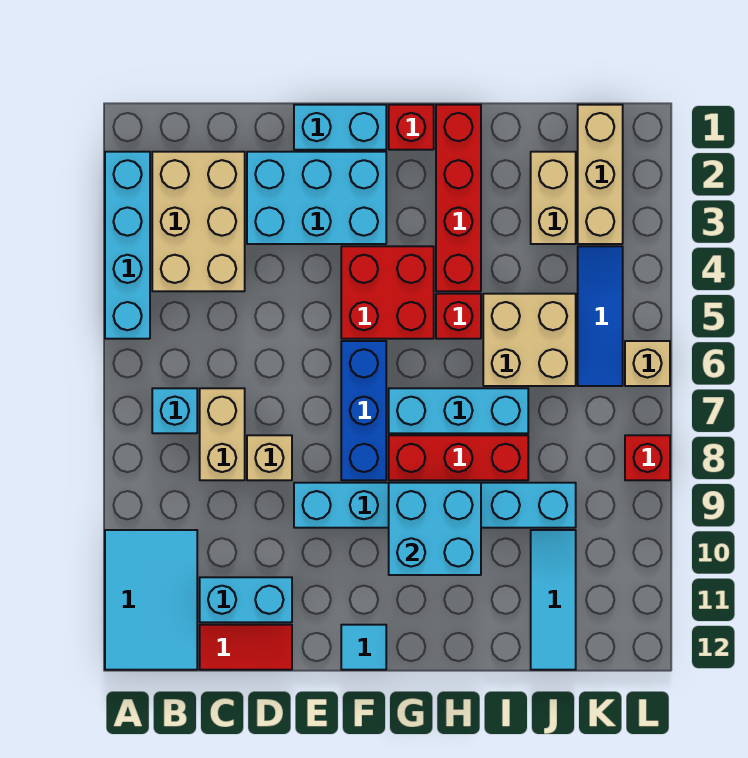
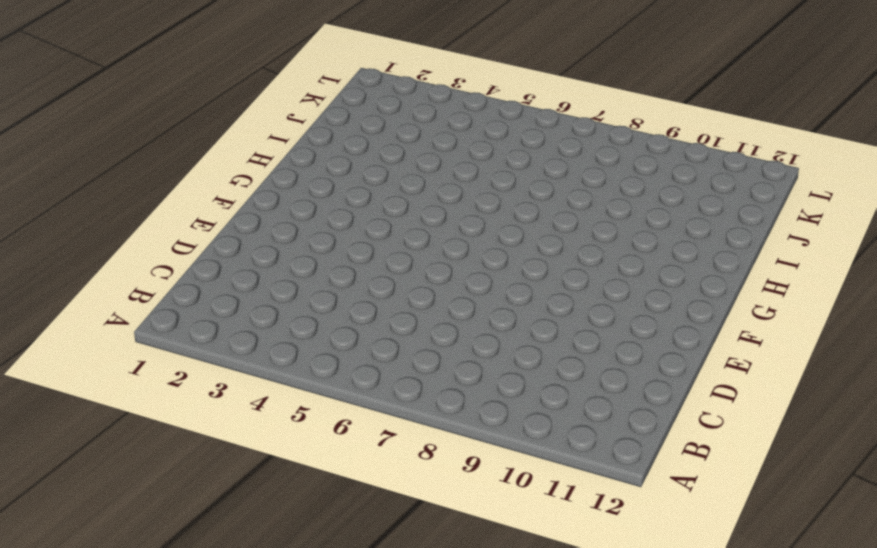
none -> cyan 1x4 brick [105,152,150,339]
none -> cyan 2x3 tile [105,530,197,670]
none -> tan 2x3 brick [152,152,245,291]

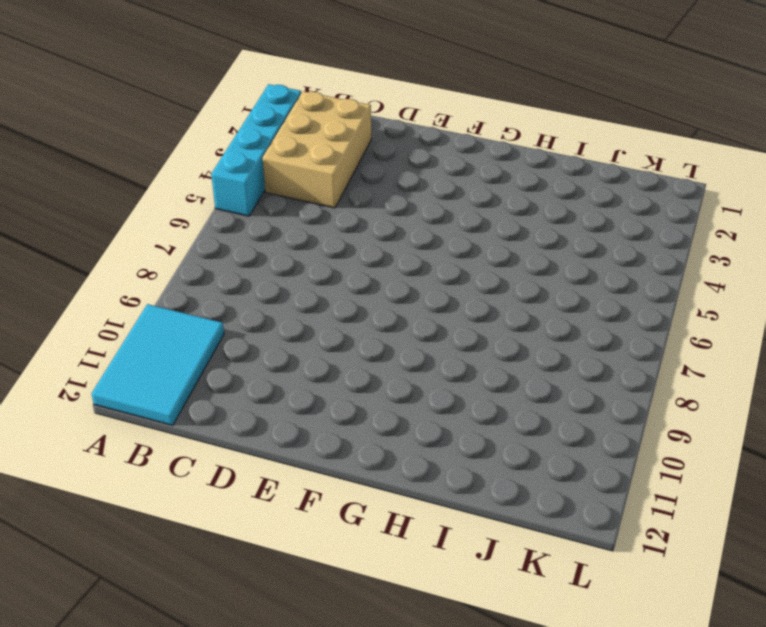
none -> cyan 1x1 brick [152,388,197,433]
none -> tan 1x2 brick [200,388,245,480]
none -> cyan 1x2 brick [200,577,292,622]

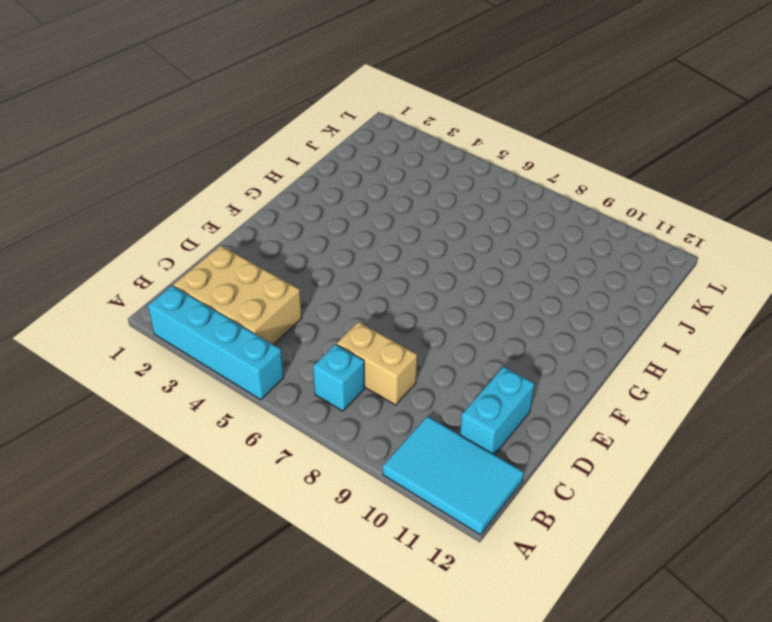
none -> red 1x2 tile [200,625,292,670]
none -> cyan 2x3 brick [247,152,386,244]
none -> tan 1x1 brick [247,435,292,480]

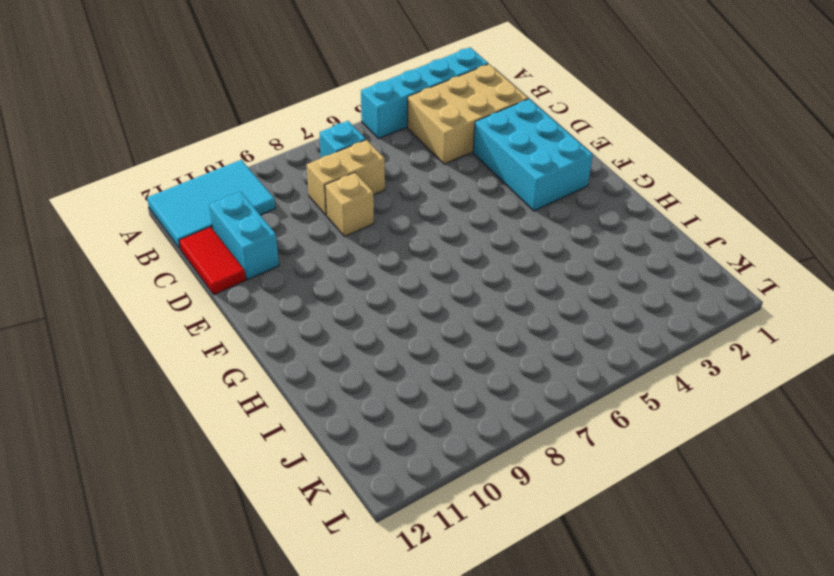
none -> cyan 1x2 brick [294,105,386,150]
none -> cyan 1x6 brick [294,483,576,528]
none -> red 2x2 brick [341,246,434,339]

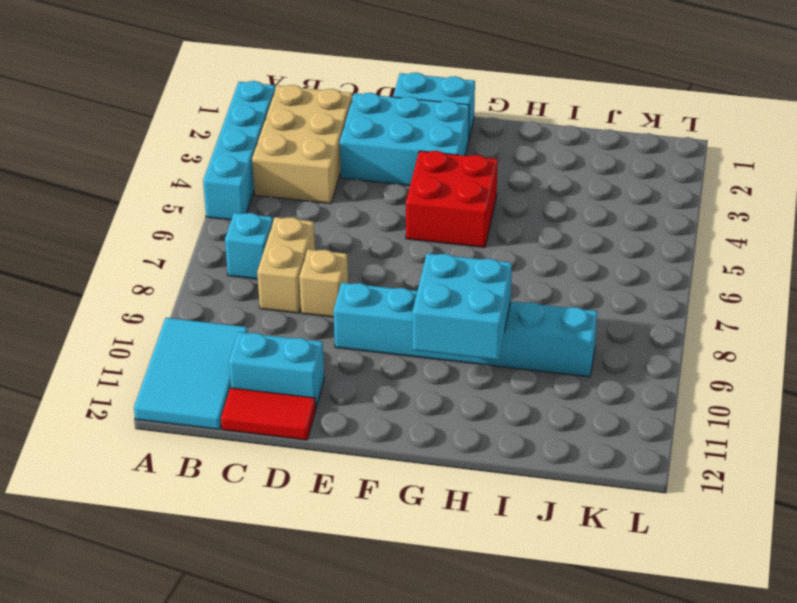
none -> blue 1x3 brick [341,341,386,480]
none -> cyan 1x1 tile [341,625,386,670]
none -> red 1x1 brick [389,105,434,150]

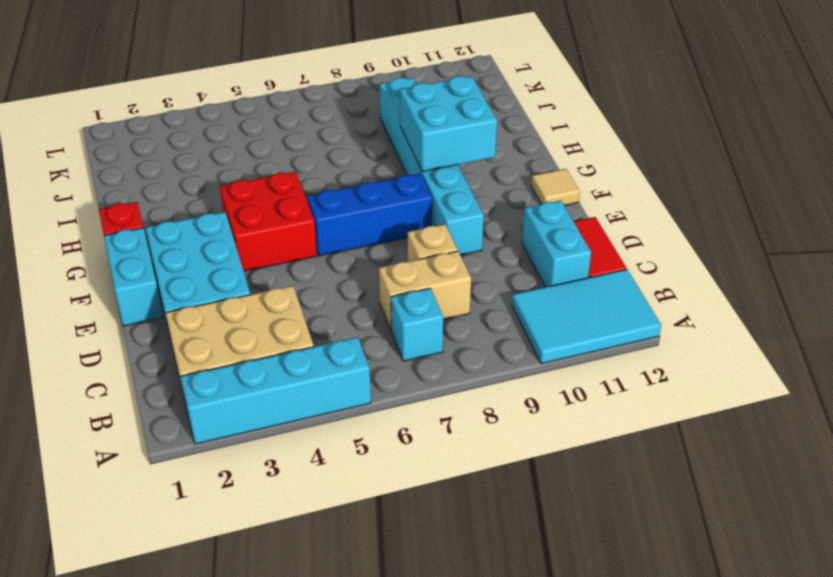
tan 1x1 tile [531,169,580,205] -> cyan 1x1 tile [341,625,386,670]
none -> cyan 1x3 brick [389,388,528,433]
none -> red 1x3 brick [389,435,528,480]
none -> red 1x4 brick [436,105,481,291]

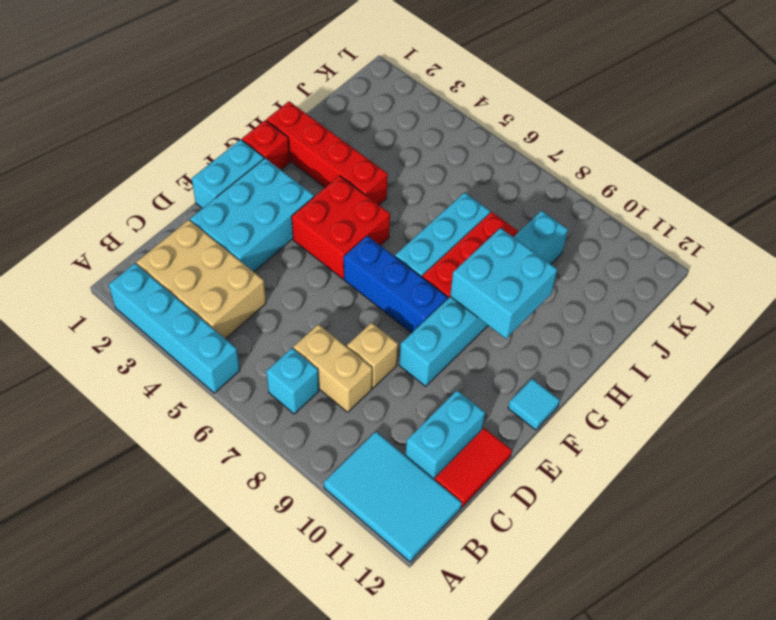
none -> red 1x1 brick [436,294,481,339]
none -> tan 2x2 brick [483,294,576,386]
none -> tan 1x2 brick [531,152,576,244]

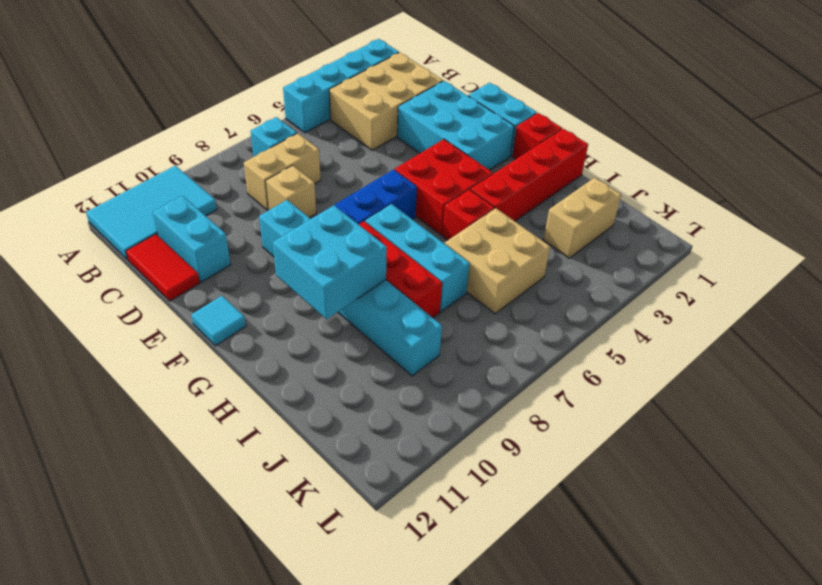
none -> cyan 1x3 tile [531,530,576,670]
none -> tan 1x3 brick [578,105,623,244]
none -> blue 1x3 tile [578,246,623,386]

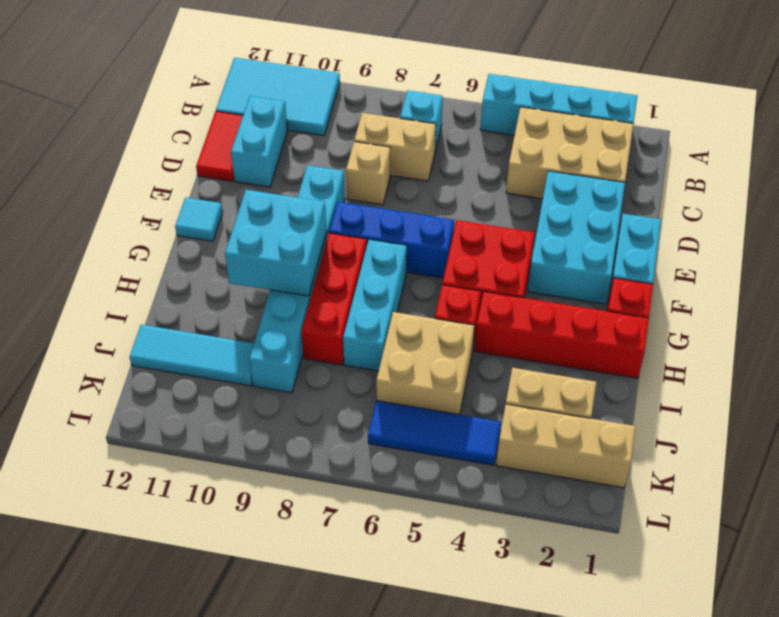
none -> tan 1x1 brick [625,341,670,386]
none -> red 1x1 brick [625,435,670,480]

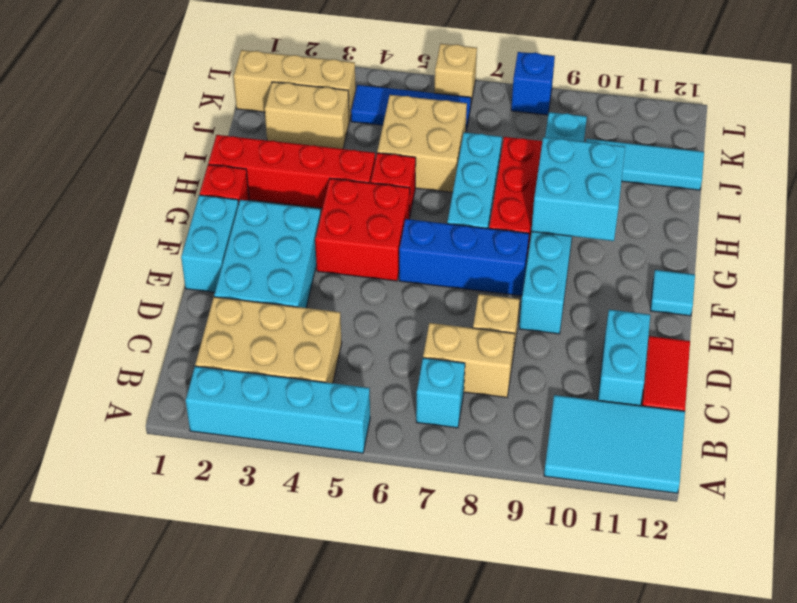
blue 1x1 brick [511,52,555,115] -> red 1x1 brick [625,435,670,480]

